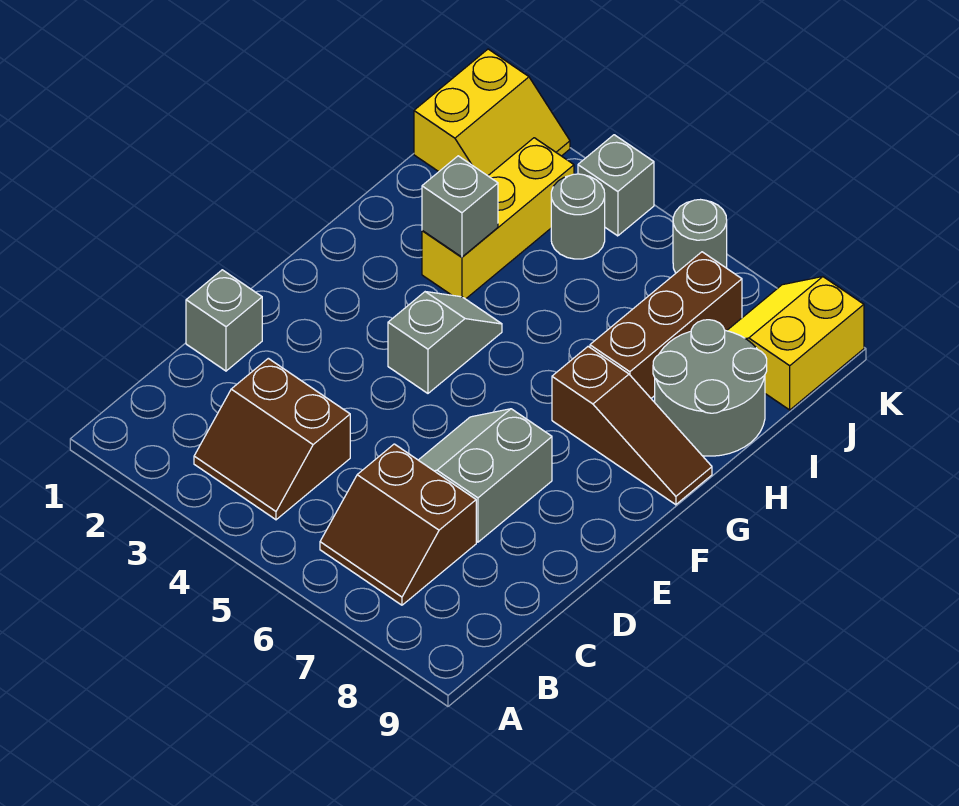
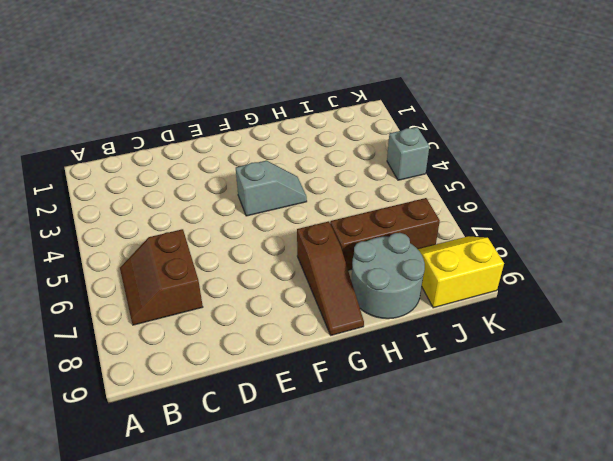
none -> brown 2x2 slope [194,358,350,520]
none -> grey 1x1 brick [186,270,262,371]
none -> grey 2x2 slope [419,409,552,542]

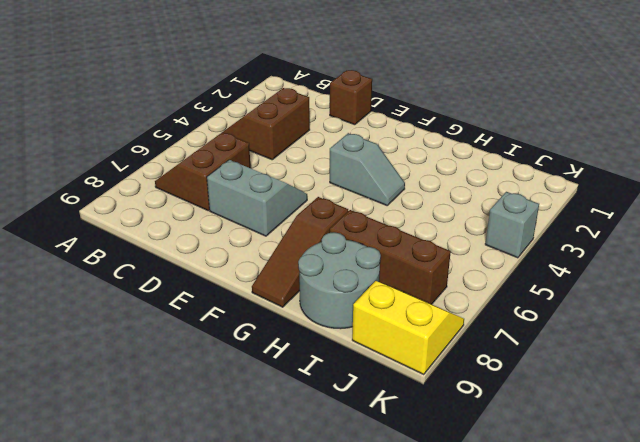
brown 1x1 brick [330,70,372,125] -> grey 1x1 brick [186,270,262,371]
none -> yellow 1x3 brick [422,138,574,299]
none -> yellow 2x2 slope [414,49,570,176]
none -> grey 1x1 round brick [551,174,605,259]

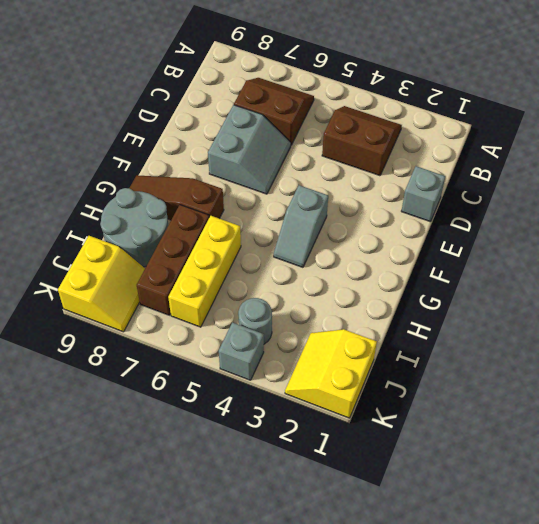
yellow 1x3 brick [168,216,241,327] -> yellow 1x3 brick moved to [422,138,574,299]
none -> grey 1x1 round brick [673,200,727,273]
none -> grey 1x1 brick [422,156,498,257]

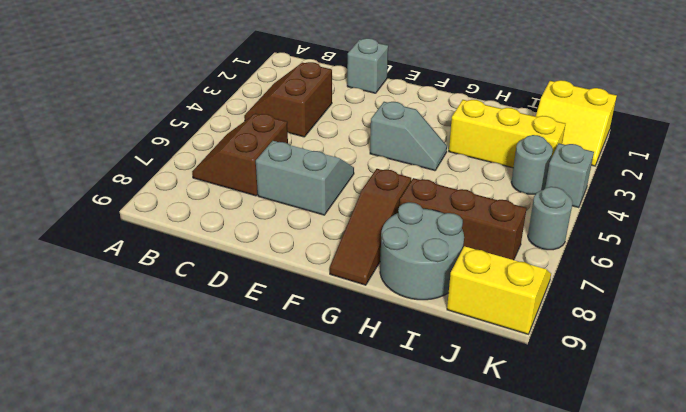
none -> grey 1x1 brick [422,156,498,257]

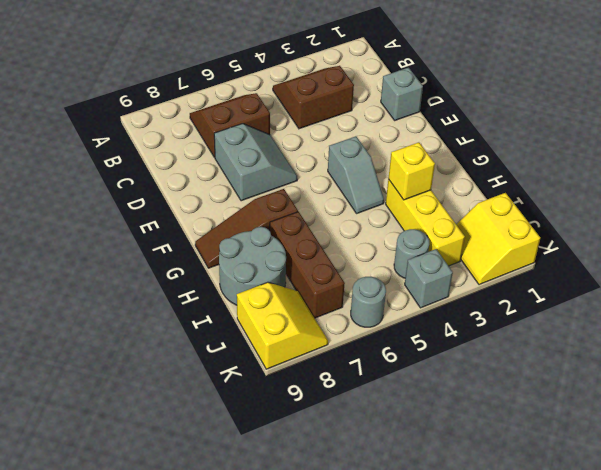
yellow 1x1 brick [388,142,435,200] -> grey 1x1 brick [422,156,498,257]

